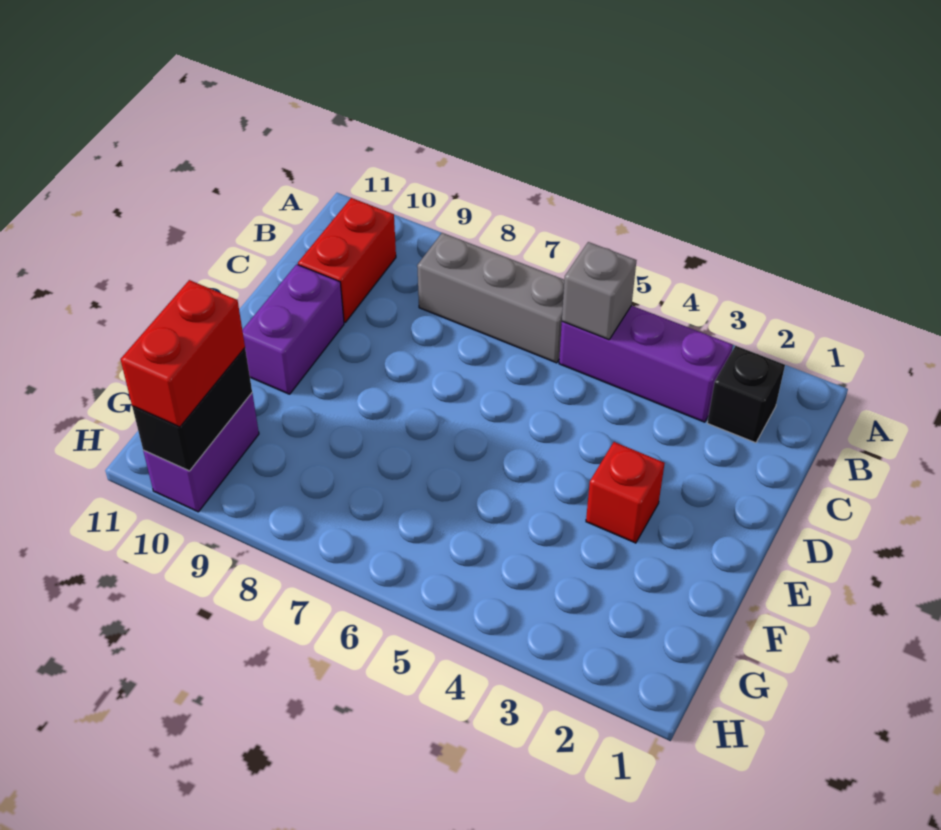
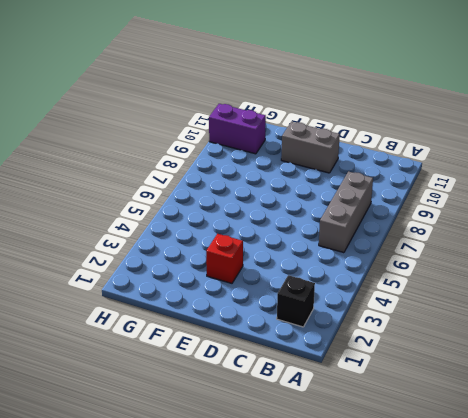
grey 1x2 brick [281,122,340,173] -> purple 1x2 brick [242,264,344,394]
none -> purple 1x3 brick [559,306,733,422]
none -> red 1x2 brick [298,198,396,322]

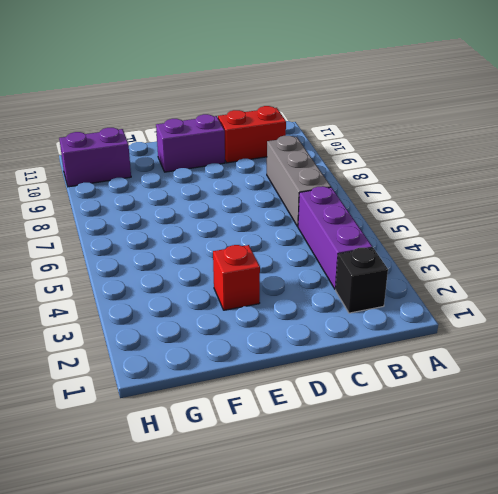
none -> grey 1x1 brick [562,242,636,340]
none -> black 1x2 brick [132,348,252,471]

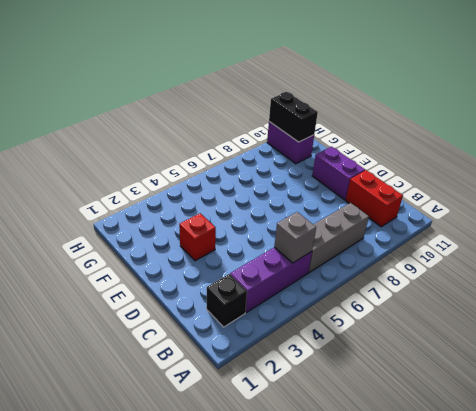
none -> red 1x2 brick [120,280,245,427]

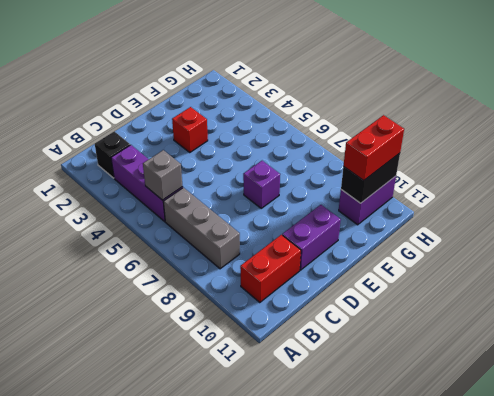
purple 1x1 brick [243,161,280,208] -> none

